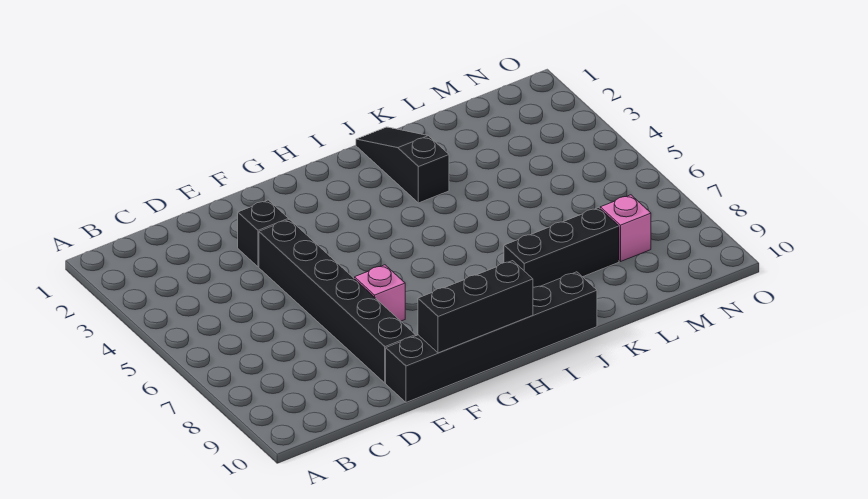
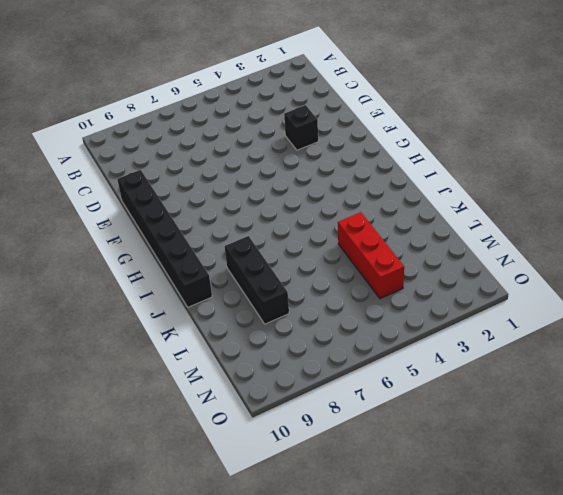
red 1x3 brick [338,212,404,299] -> none
none -> black 1x6 brick [259,219,415,383]
none -> pink 1x1 brick [355,265,405,321]

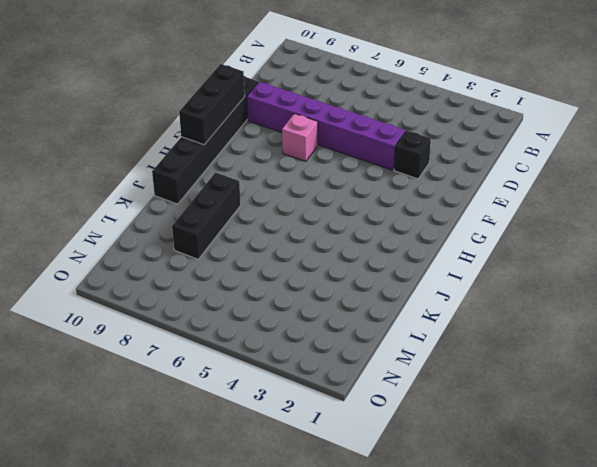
purple 1x6 brick [247,82,405,170] -> black 1x6 brick [259,219,415,383]
none -> black 1x3 slope [356,127,449,203]
none -> pink 1x1 brick [600,195,651,261]

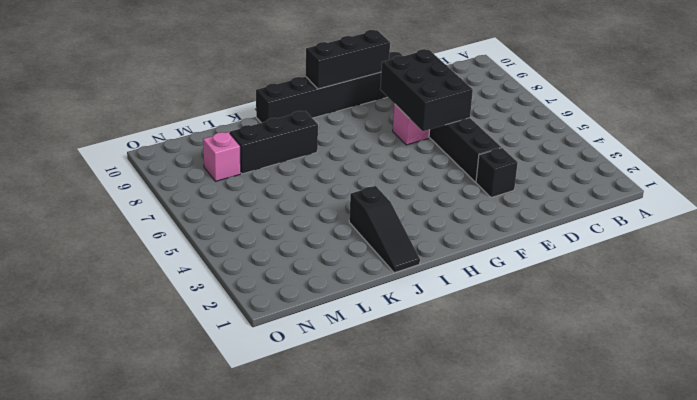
black 2x3 brick [380,49,473,131] -> none

